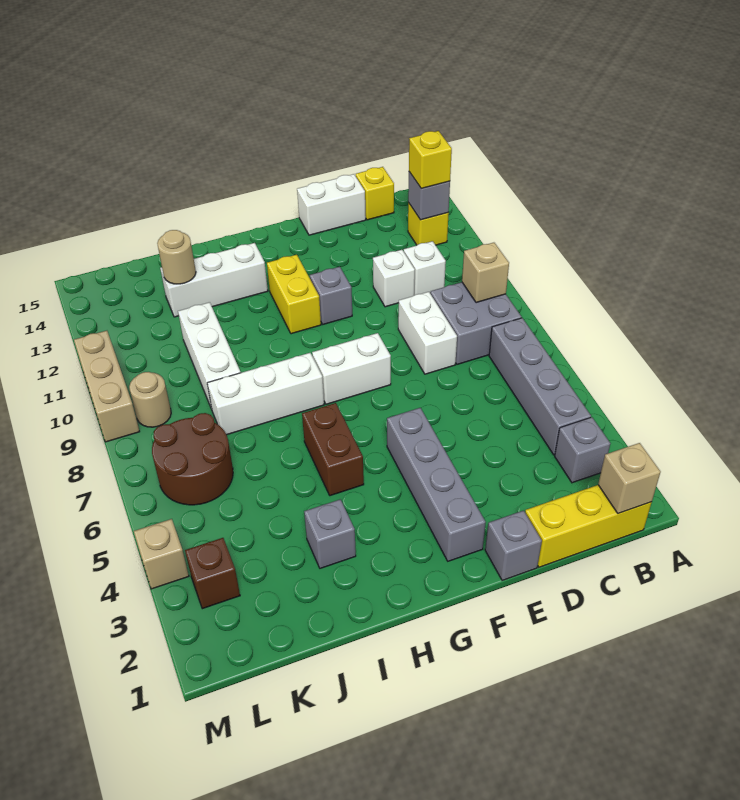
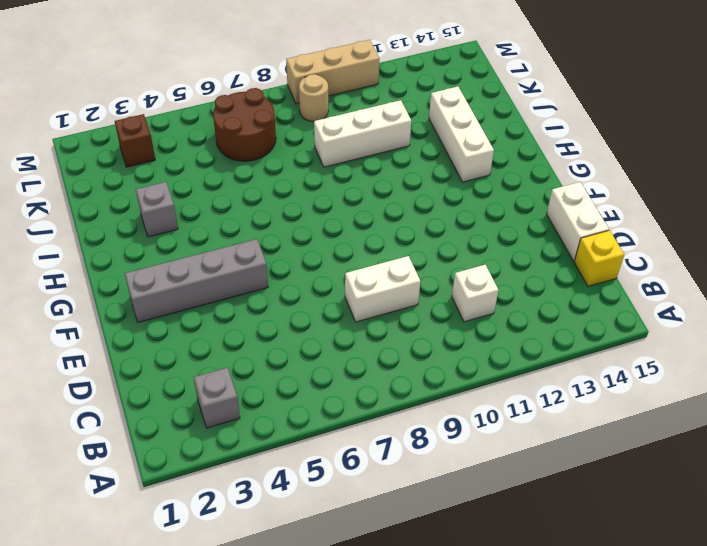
none -> yellow 1x3 brick [525,485,652,567]
none -> grey 1x4 brick [489,318,591,455]
none -> grey 2x2 brick [430,282,522,364]
none -> yellow 1x1 brick [408,203,449,245]

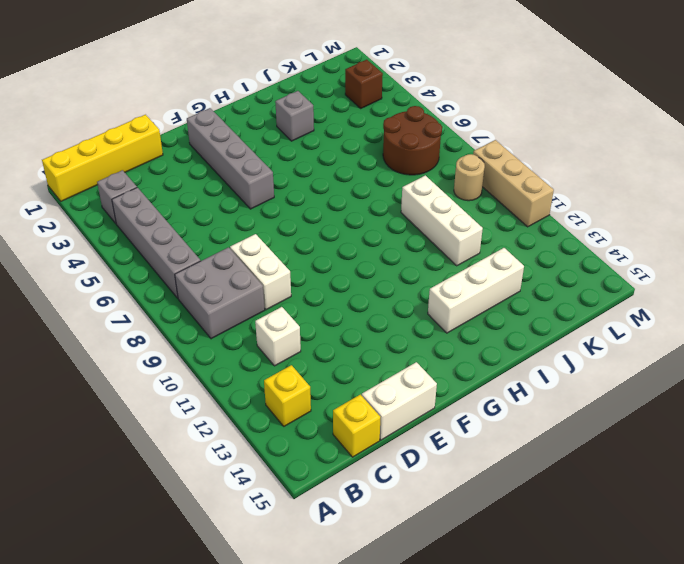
yellow 1x4 brick [42,115,163,201] -> yellow 1x3 brick [525,485,652,567]
none -> white 1x1 brick [373,250,415,307]
none -> grey 1x1 brick [485,511,542,581]
none -> white 1x2 brick [312,333,391,404]
none -> grey 1x1 brick [310,267,352,324]

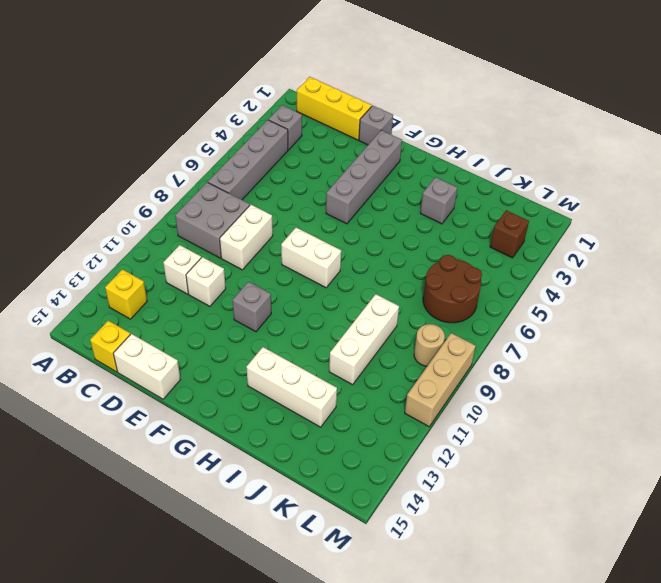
none -> yellow 1x2 brick [267,255,321,334]
none -> brown 1x2 brick [302,403,364,496]
none -> white 1x3 brick [207,353,324,435]
none -> tan 1x1 brick [134,519,189,589]

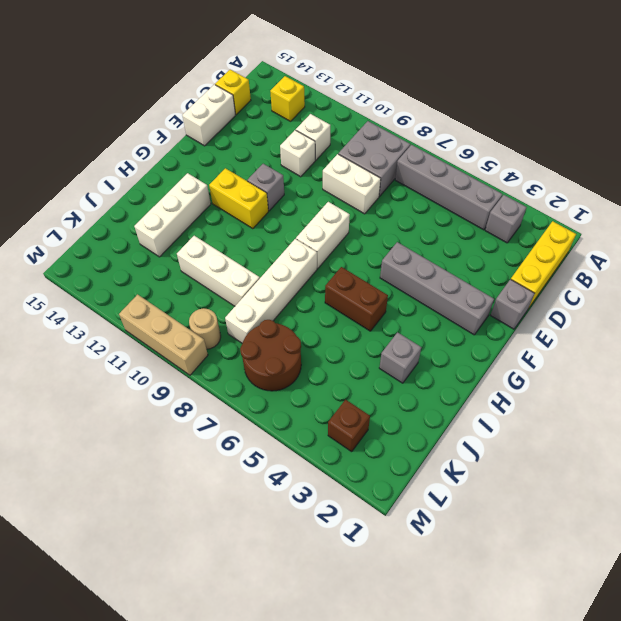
white 1x4 brick [225,239,317,343] -> white 1x3 brick [207,353,324,435]
none -> tan 1x1 brick [134,519,189,589]
none -> tan 1x1 brick [598,443,660,514]
none -> tan 1x1 brick [462,243,509,303]
none -> grey 1x1 brick [408,172,450,220]

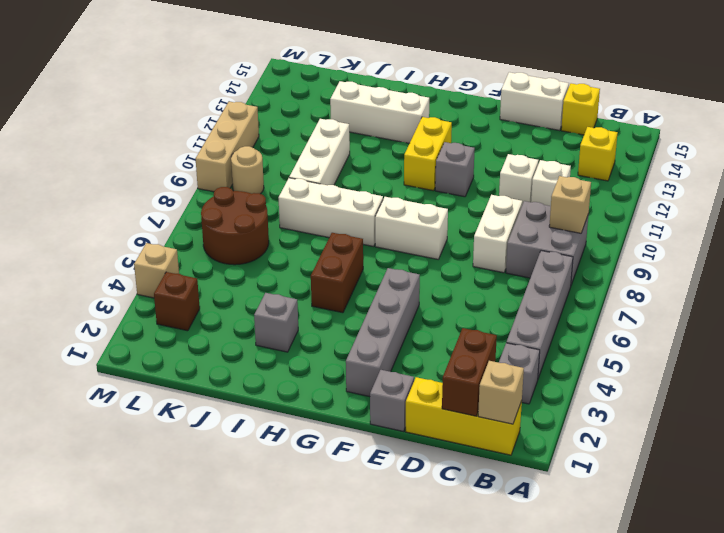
brown 1x2 brick [442,328,497,416] -> none
none -> grey 1x1 brick [408,172,450,220]
none -> tan 1x1 round brick [157,230,196,284]
none -> yellow 1x1 brick [409,131,452,189]

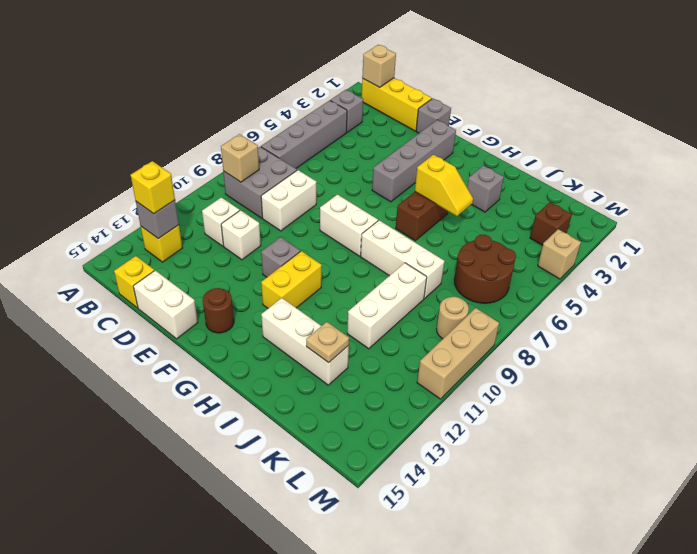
brown 1x1 round brick [203,288,234,333] -> none
yellow 1x2 slope [415,155,473,216] -> none
tan 1x1 plate [306,322,349,363] -> tan 1x1 round brick [157,230,196,284]

